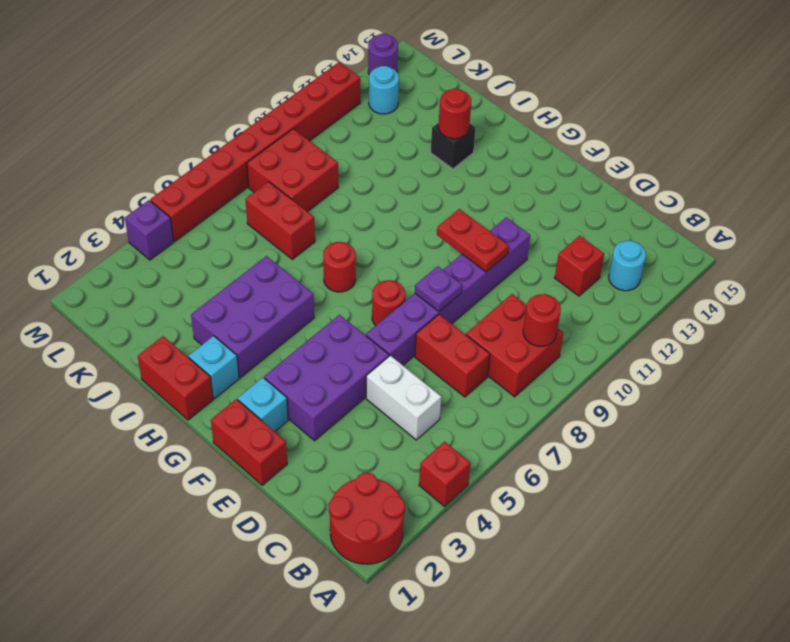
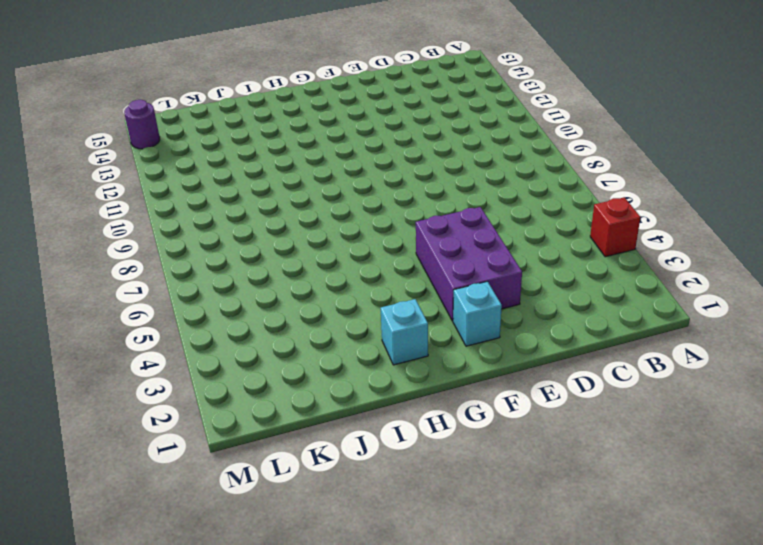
none -> red 2x2 round brick [329,473,405,564]
none -> red 2x2 brick [466,294,564,397]
none -> cyan 1x1 round brick [609,241,646,291]

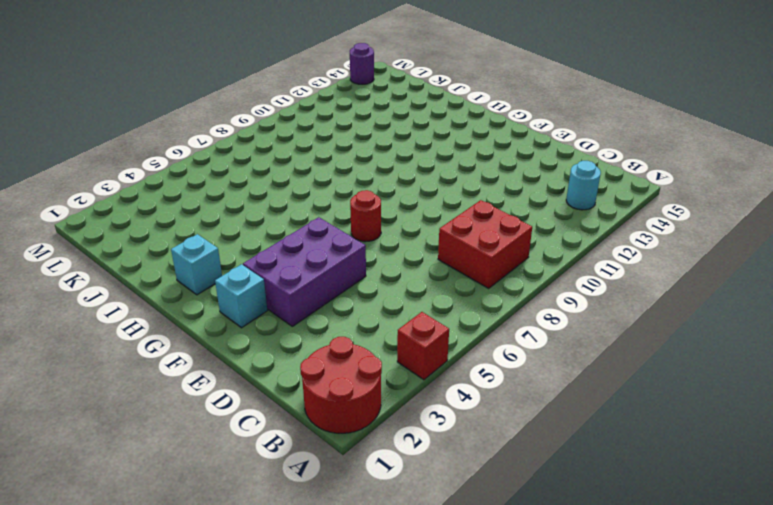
none -> white 1x2 brick [366,356,441,440]
none -> red 1x2 brick [415,314,490,397]
none -> red 1x1 brick [555,236,604,296]

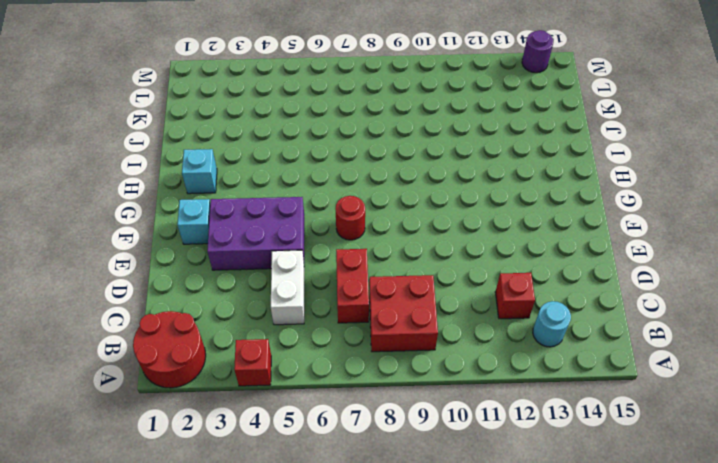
none -> red 1x2 brick [211,399,287,485]
none -> purple 1x6 brick [366,217,530,365]
none -> red 1x2 brick [138,336,213,420]

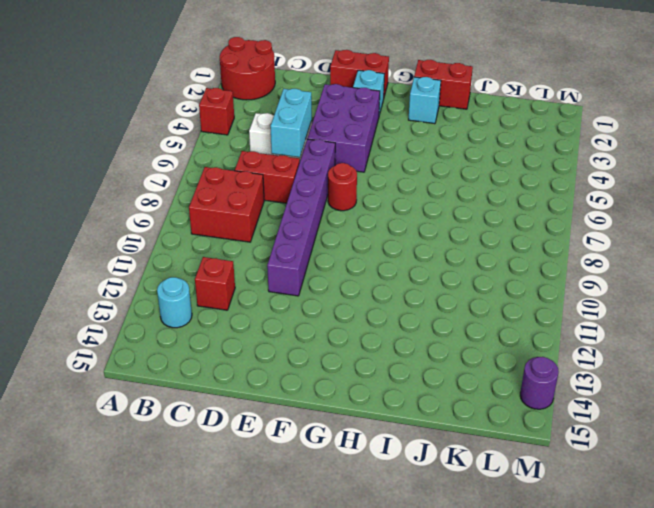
cyan 1x2 brick [270,89,312,157] -> none
none -> purple 2x3 brick [191,256,314,378]
none -> red 1x1 round brick [323,242,356,292]
none -> black 1x1 brick [431,122,476,169]

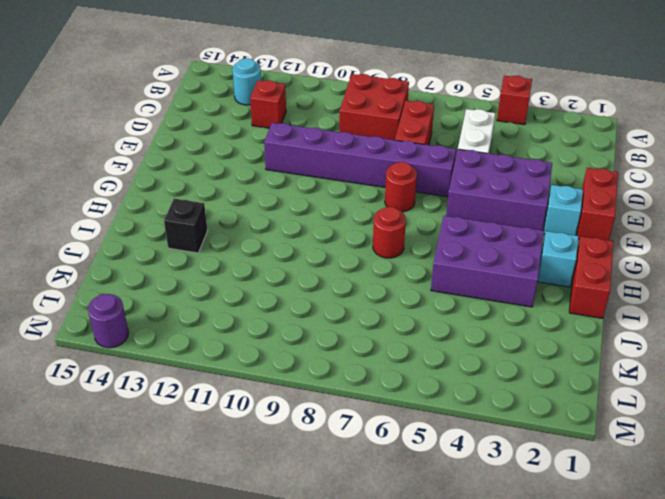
none -> red 2x2 round brick [329,473,405,564]
none -> red 1x2 brick [246,182,315,259]
none -> red 2x2 brick [247,129,338,212]

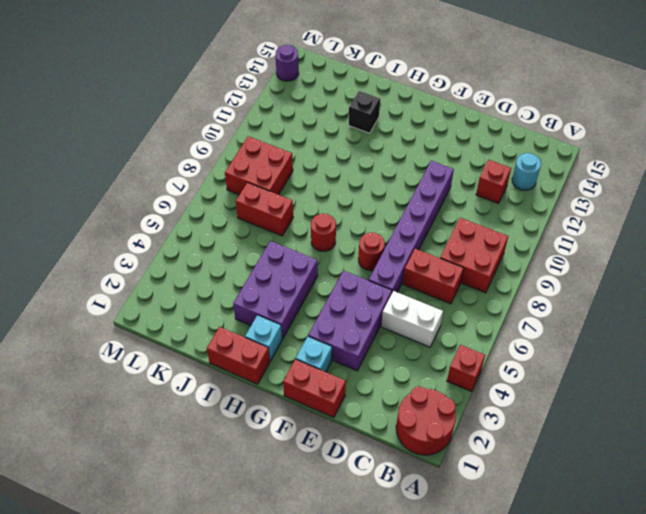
none -> cyan 1x1 round brick [369,66,399,114]
none -> purple 1x1 brick [125,200,174,260]
none -> red 1x8 brick [150,62,360,241]

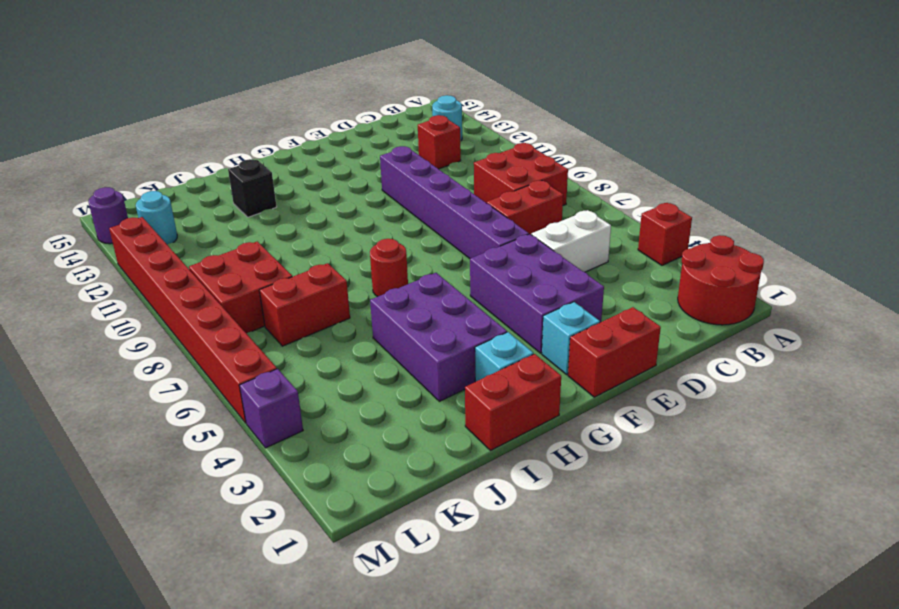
none -> red 1x1 round brick [372,280,405,326]
none -> red 1x1 round brick [523,294,561,346]
none -> purple 1x1 plate [415,266,462,312]

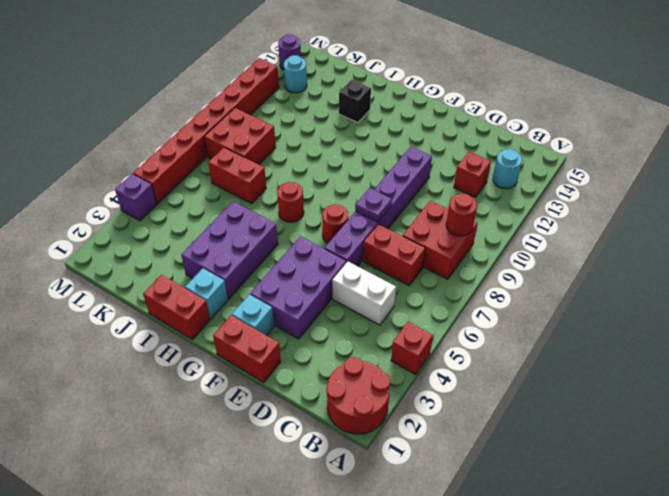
none -> red 1x2 plate [437,209,509,272]
none -> red 1x1 round brick [439,89,471,139]

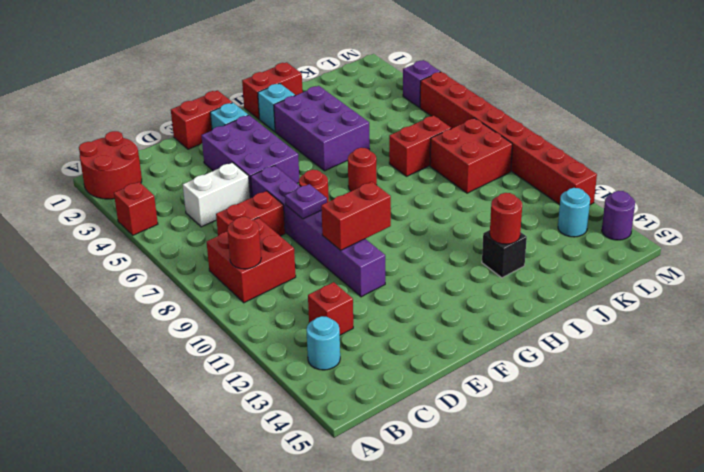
red 1x2 brick [321,182,391,250] -> red 1x2 plate [437,209,509,272]

